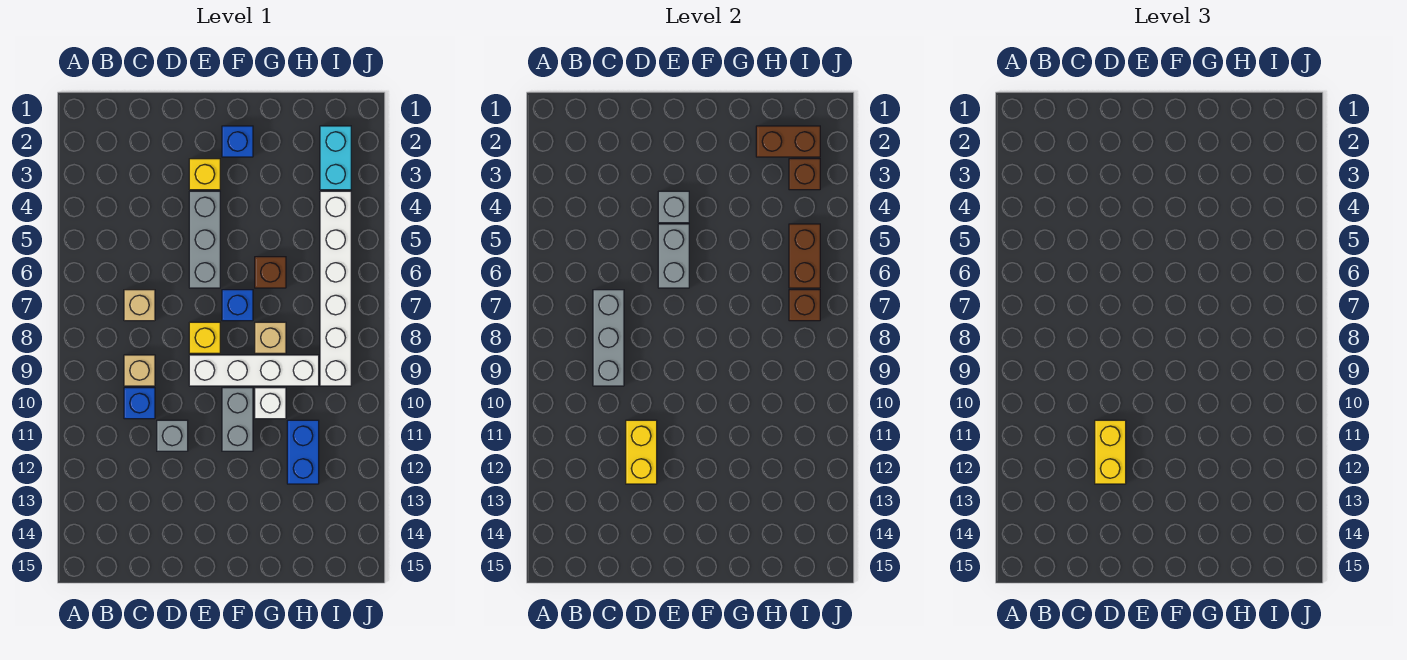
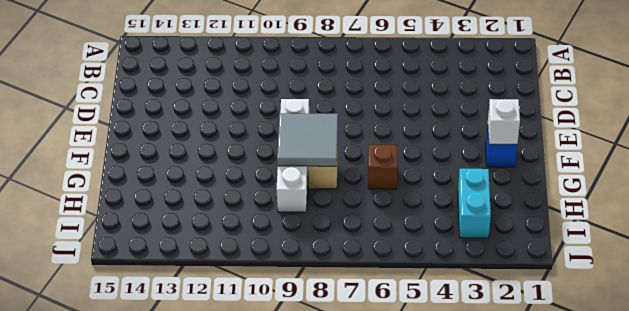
white 1x1 brick [488,99,520,144] -> white 1x1 brick moved to [255,388,286,419]
grey 2x2 tile [277,113,338,166] -> none
cyan 1x2 brick [458,169,491,238] -> cyan 1x2 brick turned to [320,126,351,190]
none -> tan 1x1 brick [124,290,155,321]
none -> tan 1x1 brick [124,355,155,386]
none -> blue 1x1 brick [124,388,155,419]

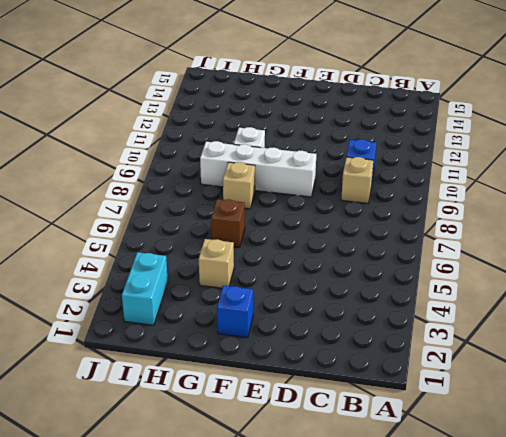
tan 1x1 brick [199,239,234,288] -> tan 1x1 brick moved to [124,290,155,321]
none -> grey 1x1 brick [157,420,188,451]
none -> yellow 1x1 brick [189,159,220,190]
none -> grey 1x3 brick [189,191,220,288]

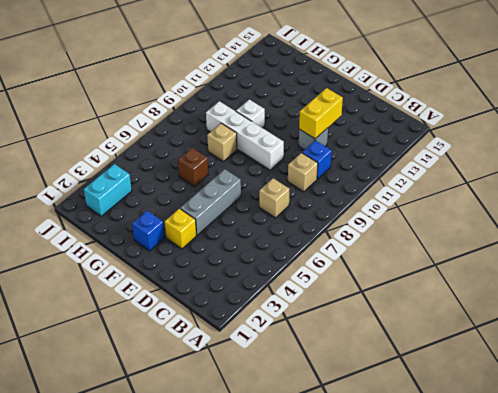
none -> yellow 1x1 brick [189,322,220,353]
none -> blue 1x1 brick [222,290,253,321]
none -> grey 1x2 brick [222,388,253,451]

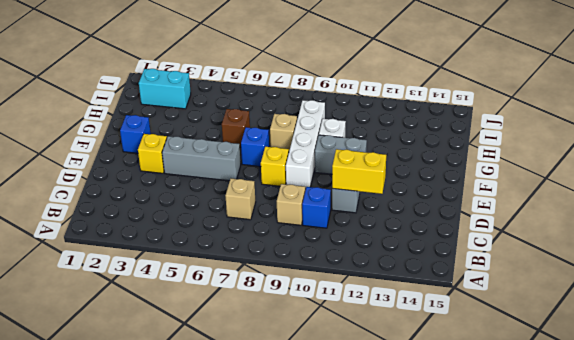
none -> blue 1x2 brick [287,420,319,484]
none -> white 1x6 brick [320,191,351,386]
none -> grey 1x3 brick [593,290,624,386]

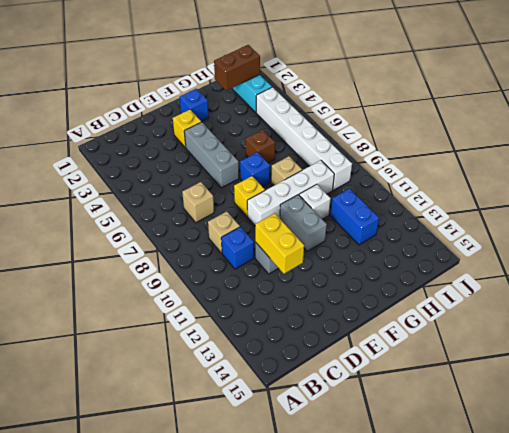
none -> grey 1x3 brick [593,290,624,386]
none -> grey 1x1 brick [658,191,689,223]
none -> grey 1x2 brick [658,224,689,288]

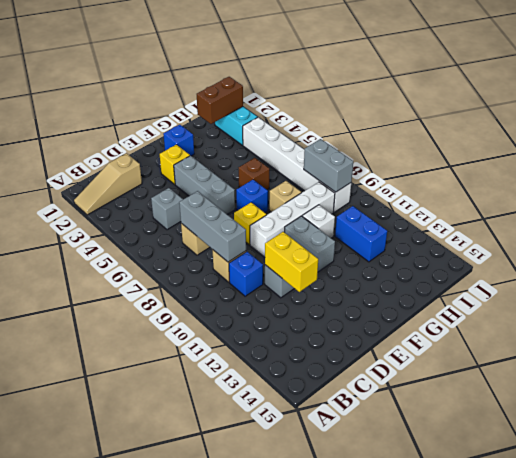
tan 1x3 slope [74,153,142,215] -> none
grey 1x1 brick [151,188,183,230] -> grey 1x1 brick moved to [658,191,689,223]
grey 1x2 brick [304,139,353,192] -> grey 1x2 brick moved to [658,224,689,288]
none -> brown 1x1 brick [789,159,820,190]
none -> brown 1x2 brick [789,224,820,288]
none -> brown 1x1 brick [789,290,820,321]

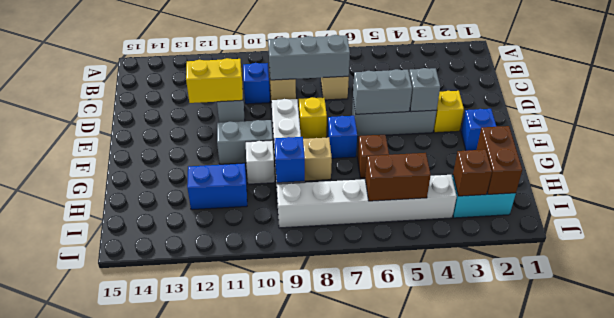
blue 1x1 brick [274,137,305,183] -> none
none -> brown 1x1 brick [789,290,820,321]
none -> yellow 1x2 brick [1095,420,1126,484]

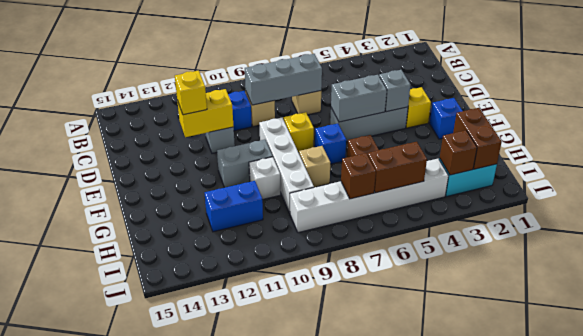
yellow 1x1 brick [175,71,207,115] -> yellow 1x2 brick [1095,420,1126,484]

